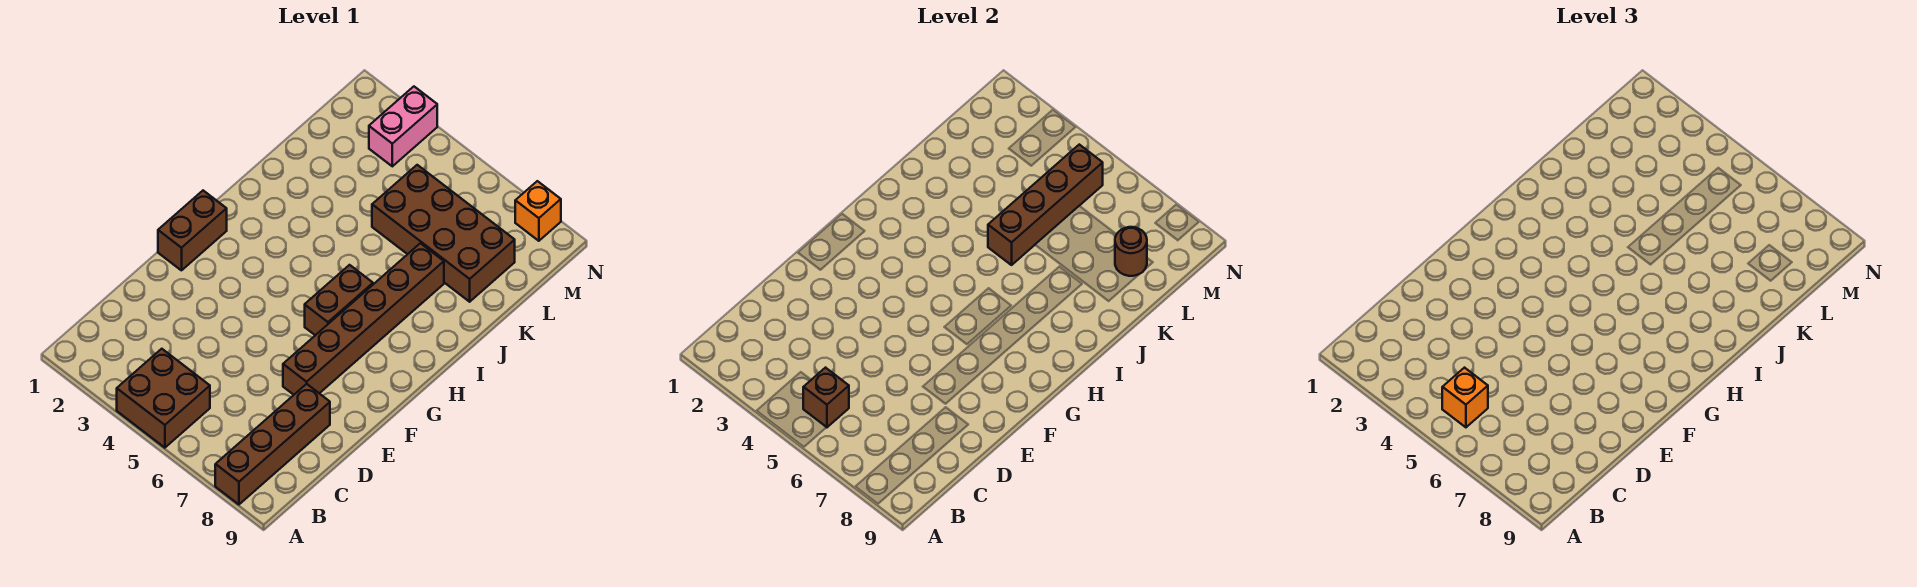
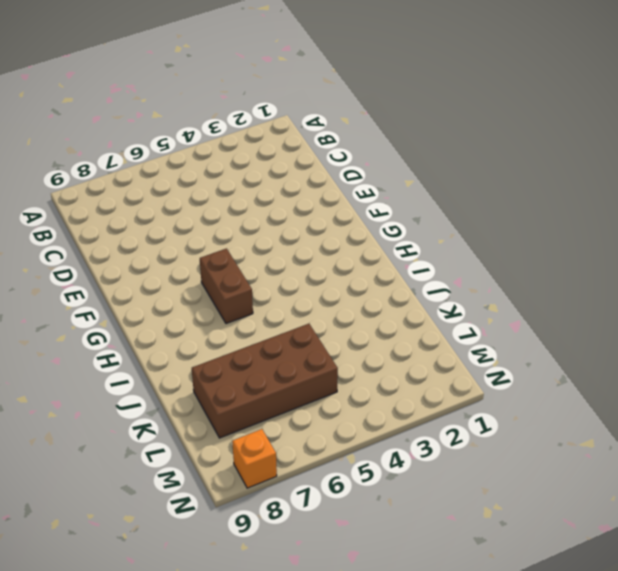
none -> brown 2x2 brick [117,349,210,448]
none -> brown 1x4 brick [215,384,330,504]
none -> brown 1x6 brick [283,243,444,395]

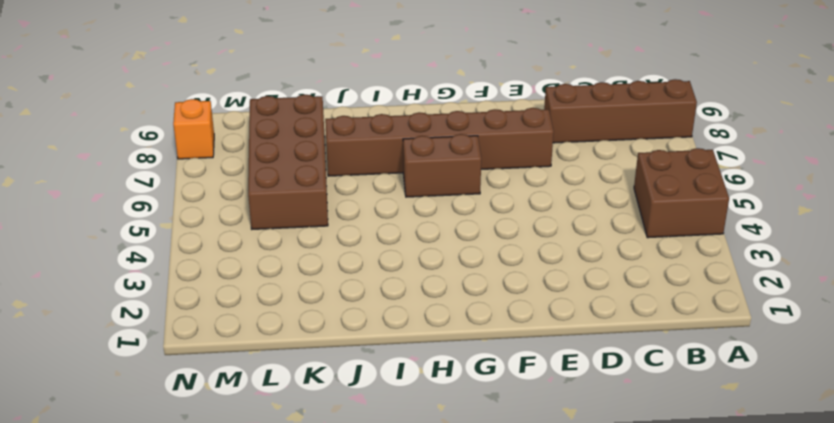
none -> brown 1x2 brick [158,191,227,270]
none -> pink 1x2 brick [369,87,437,166]
none -> brown 1x1 brick [803,368,849,427]

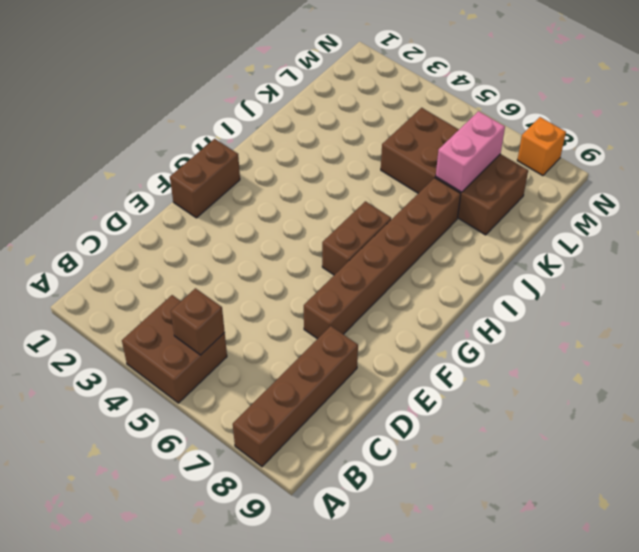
pink 1x2 brick [436,111,505,192] -> pink 1x2 brick moved to [369,87,437,166]
none -> brown 1x4 brick [988,145,1103,265]
none -> brown 1x1 round brick [1115,227,1147,276]
none -> orange 1x1 brick [1442,368,1488,427]

